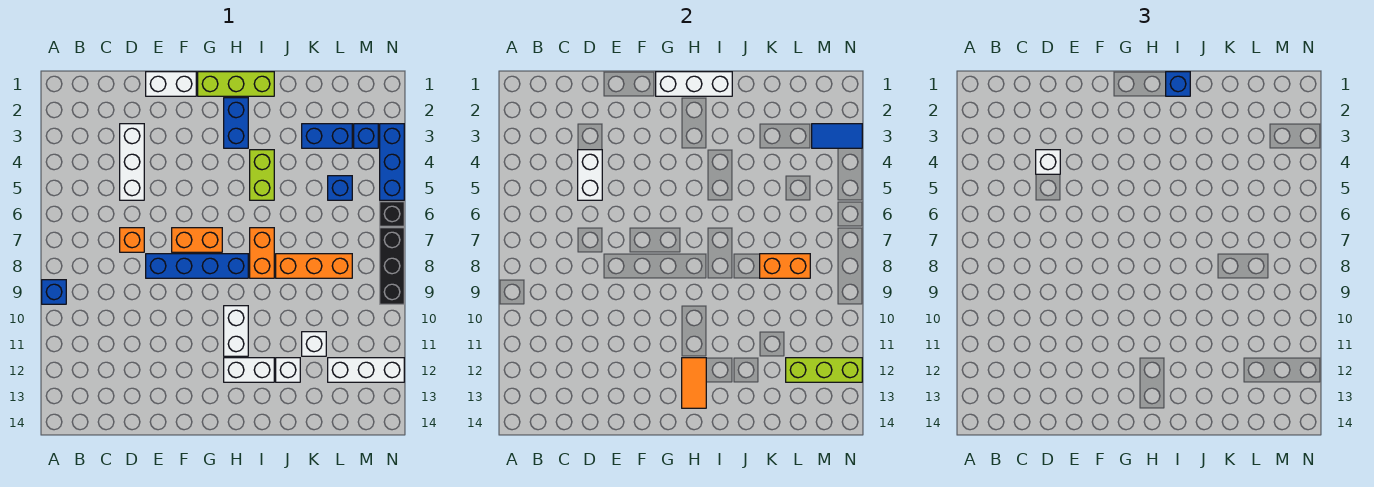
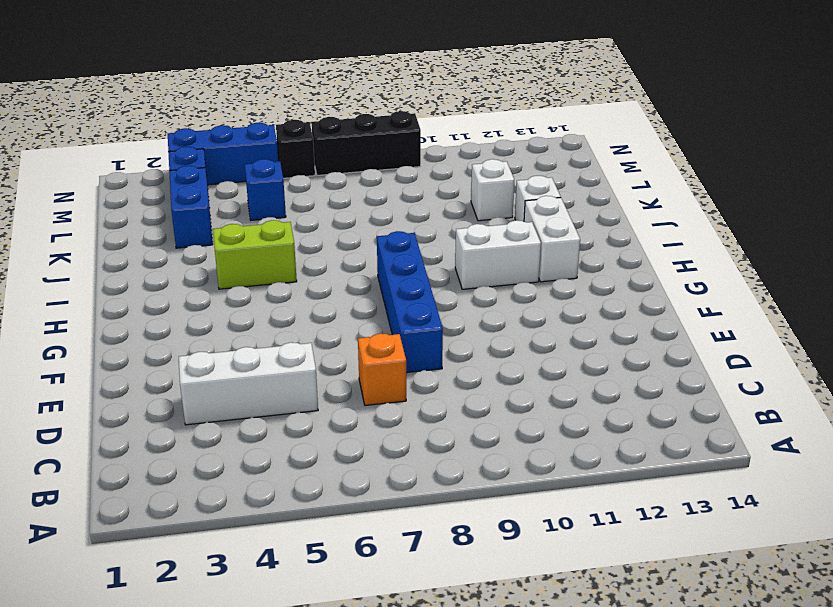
none -> blue 1x1 brick [42,280,66,304]
none -> white 1x2 brick [146,72,196,96]
none -> orange 1x2 brick [172,228,222,252]
none -> lime 1x3 brick [198,72,274,96]

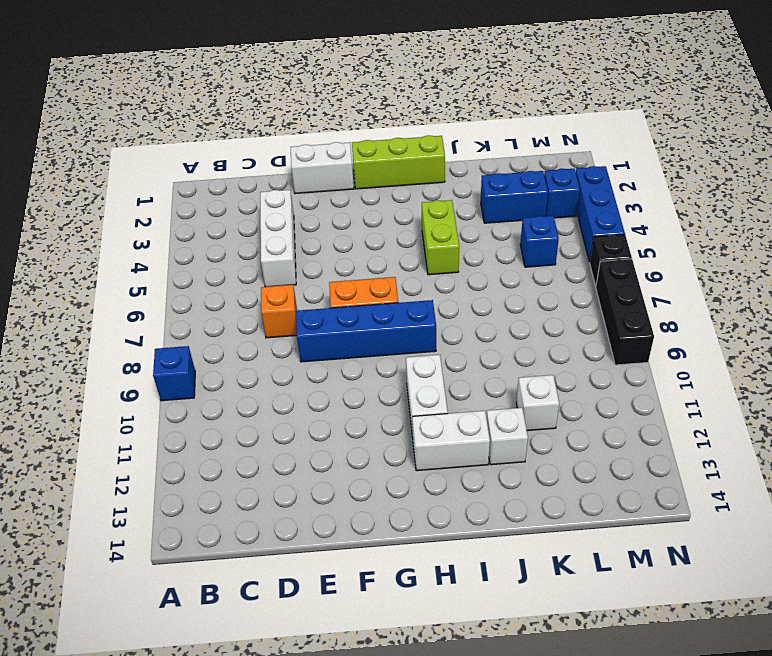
none -> blue 1x2 brick [224,98,248,148]
none -> orange 1x2 brick [250,228,274,278]
none -> orange 1x3 brick [276,254,352,278]
none -> white 1x3 brick [328,358,404,382]

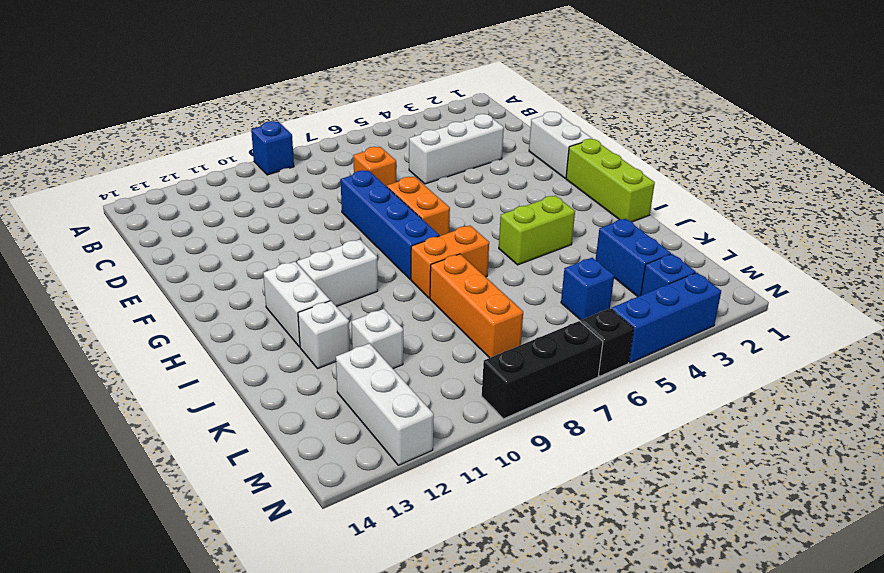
none -> blue 1x2 brick [224,98,248,148]
none -> white 1x2 brick [578,150,602,200]
none -> white 1x3 brick [656,72,732,96]
none -> orange 1x2 tile [682,358,706,408]

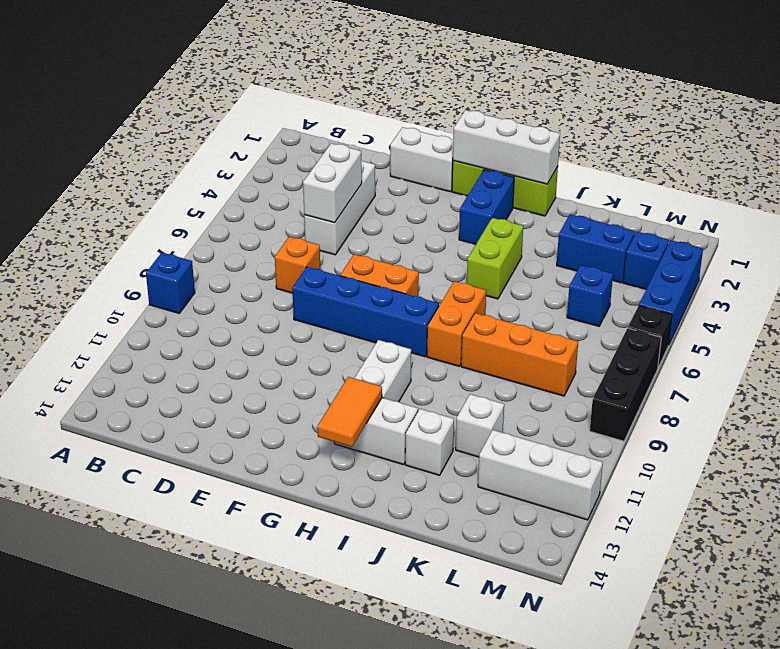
none -> orange 1x2 brick [760,254,810,278]
none -> lime 1x3 brick [786,358,862,382]
none -> blue 1x2 tile [812,124,862,148]
none -> white 1x1 brick [1036,150,1060,174]

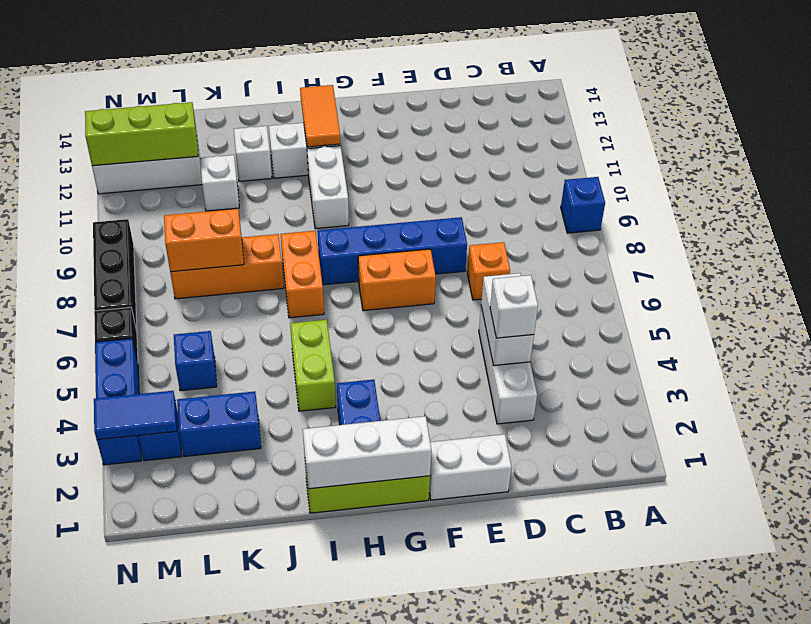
none -> blue 1x1 brick [1166,72,1190,96]

